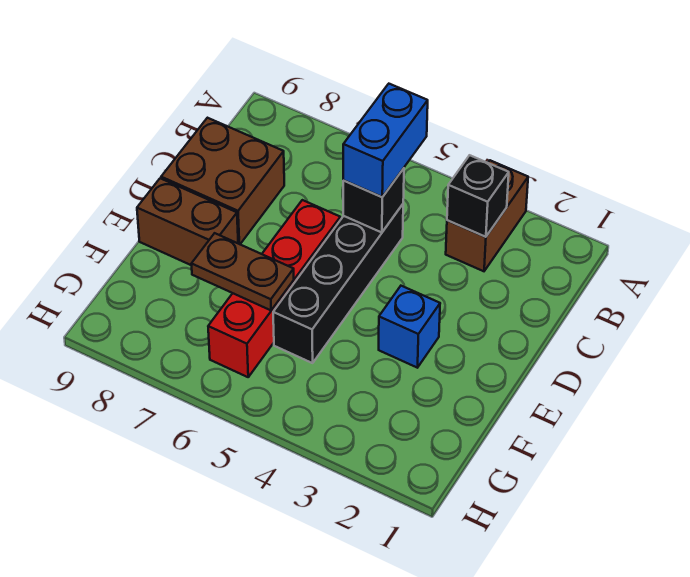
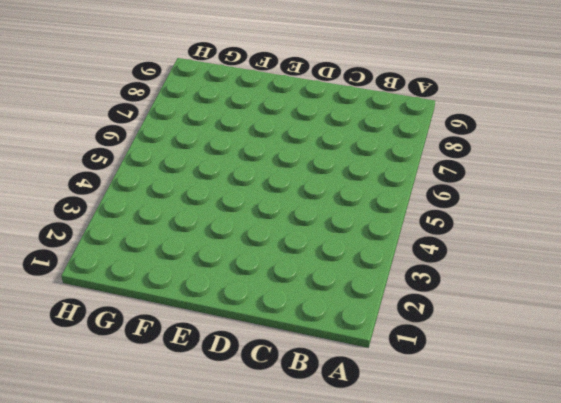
none -> brown 1x2 brick [446,160,528,271]
none -> black 1x4 brick [273,204,403,363]

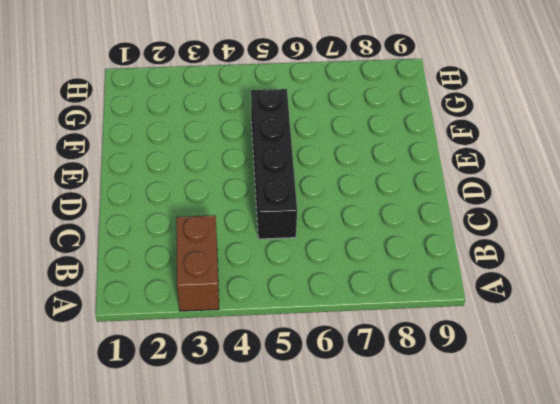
none -> brown 2x2 brick [161,118,284,244]
none -> red 1x4 brick [208,200,340,377]

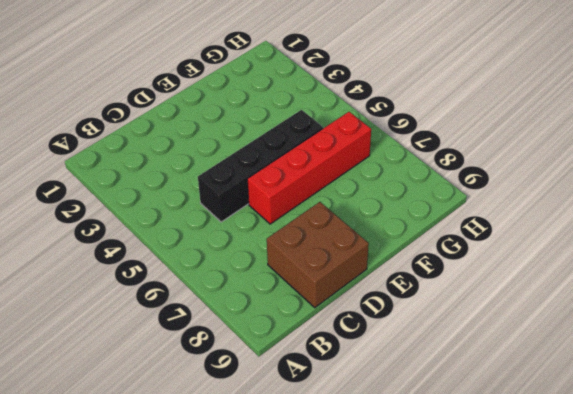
none -> brown 1x2 brick [446,160,528,271]
none -> blue 1x1 brick [379,286,440,368]

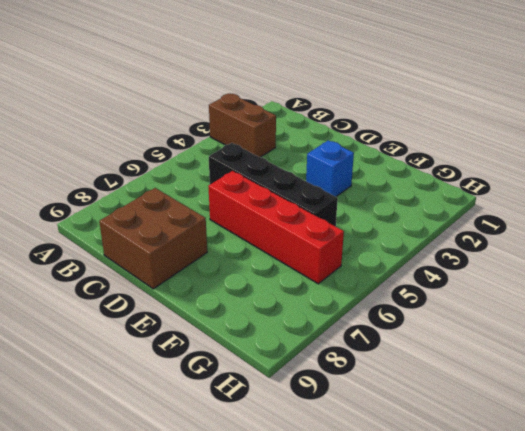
none -> brown 1x2 brick [137,178,238,265]
none -> black 1x1 brick [447,155,509,237]

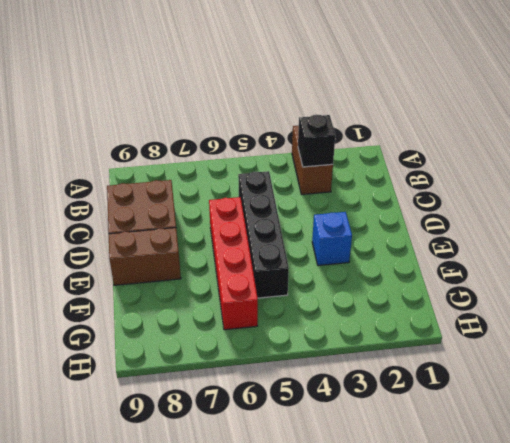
none -> black 1x1 brick [343,168,404,233]
none -> brown 1x2 plate [192,233,294,310]

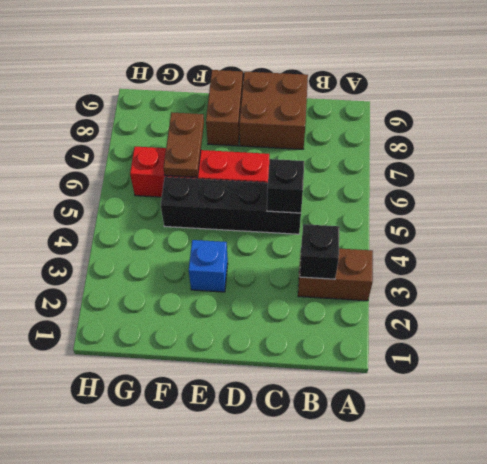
none -> blue 1x2 brick [343,84,428,197]

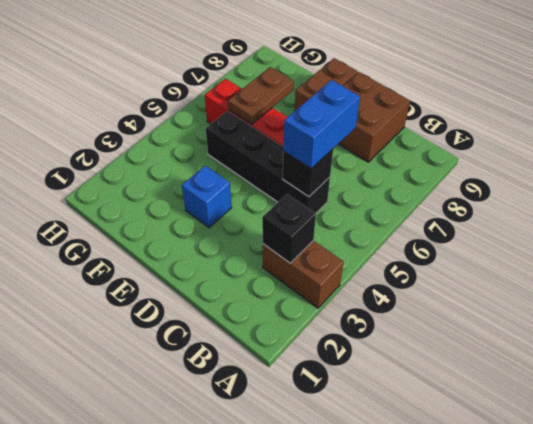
blue 1x2 brick [283,80,360,169] -> blue 1x2 brick turned to [343,84,428,197]

